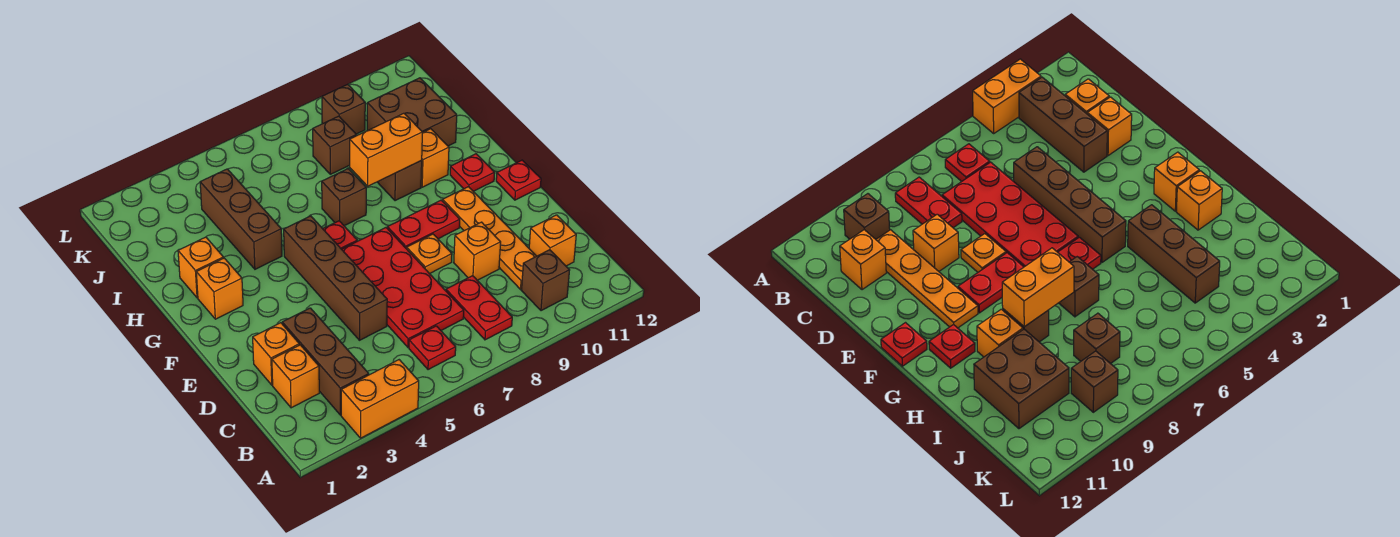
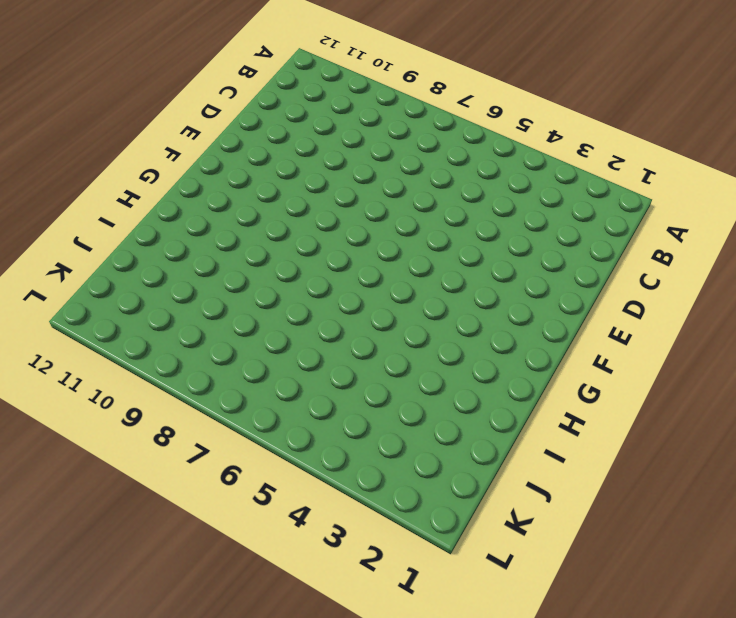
none -> orange 1x2 brick [341,360,419,438]
none -> brown 1x3 brick [282,308,369,415]
none -> red 1x1 plate [409,326,456,370]

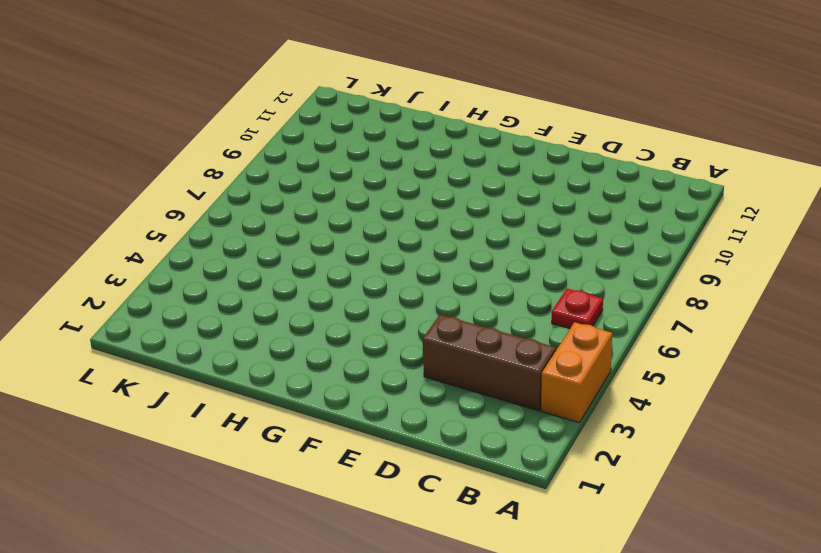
none -> red 1x2 plate [446,276,512,340]
none -> brown 1x1 brick [522,250,570,311]
none -> orange 1x1 brick [272,345,319,408]

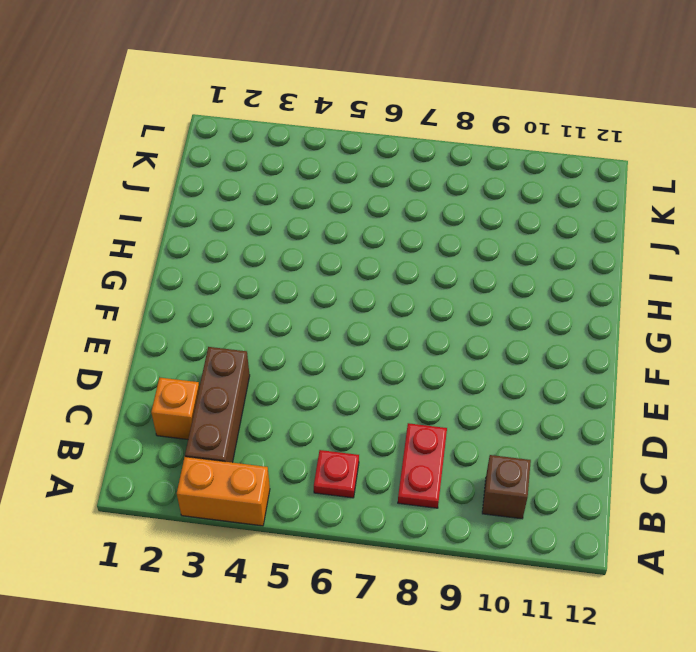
none -> red 2x4 plate [342,228,464,347]
none -> orange 1x4 plate [443,187,536,289]
none -> orange 1x1 brick [529,215,576,266]

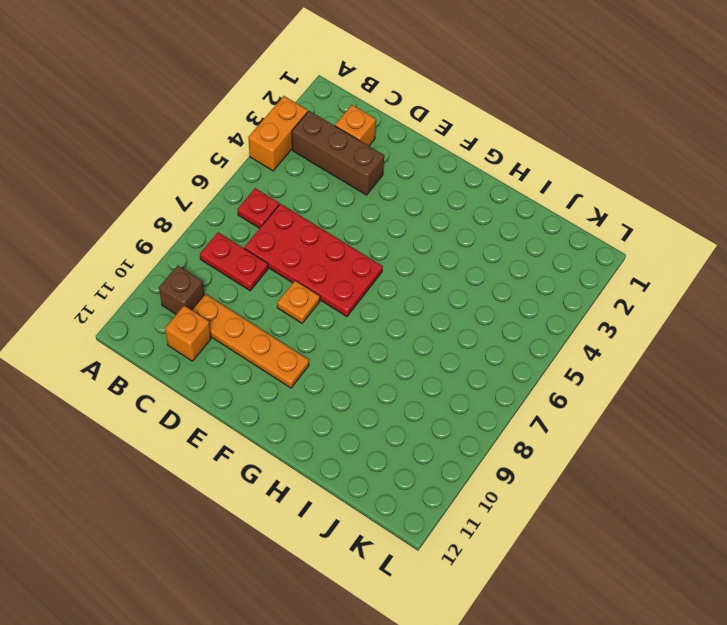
none -> orange 1x1 brick [253,323,299,385]
none -> brown 1x4 brick [284,216,387,340]
none -> orange 1x1 brick [454,222,501,280]

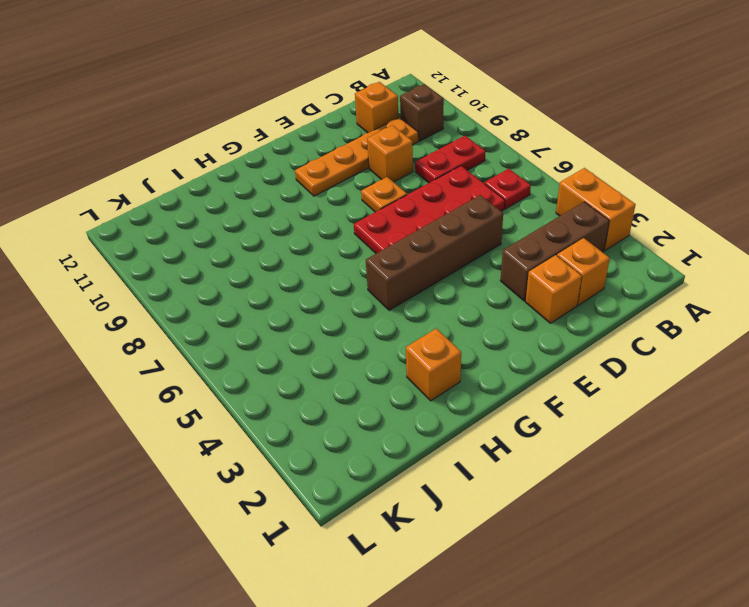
none -> red 1x2 plate [387,200,460,249]
none -> red 1x1 plate [496,160,541,200]
none -> orange 1x1 brick [196,258,243,319]

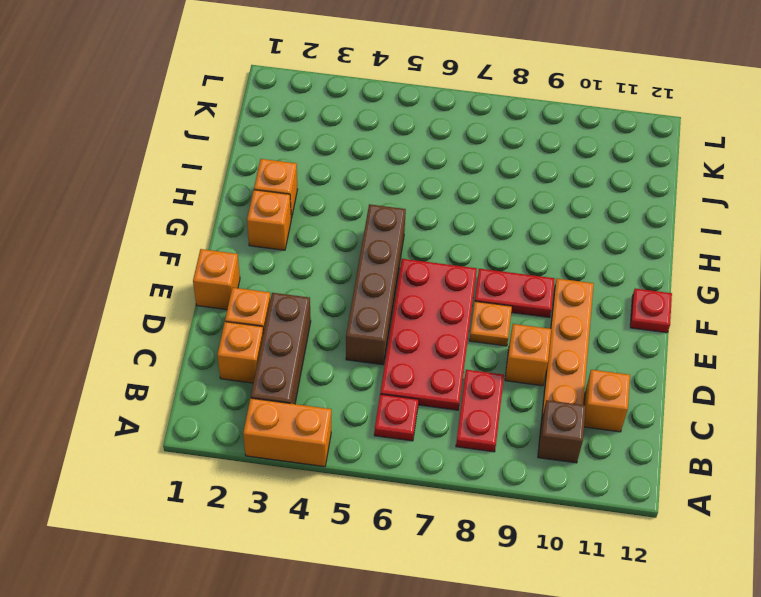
orange 1x1 brick [193,249,240,310] -> orange 1x1 brick moved to [421,129,449,187]
none -> red 1x1 plate [323,221,357,249]
none -> red 1x1 plate [450,154,495,191]
none -> brown 1x3 brick [200,169,282,269]

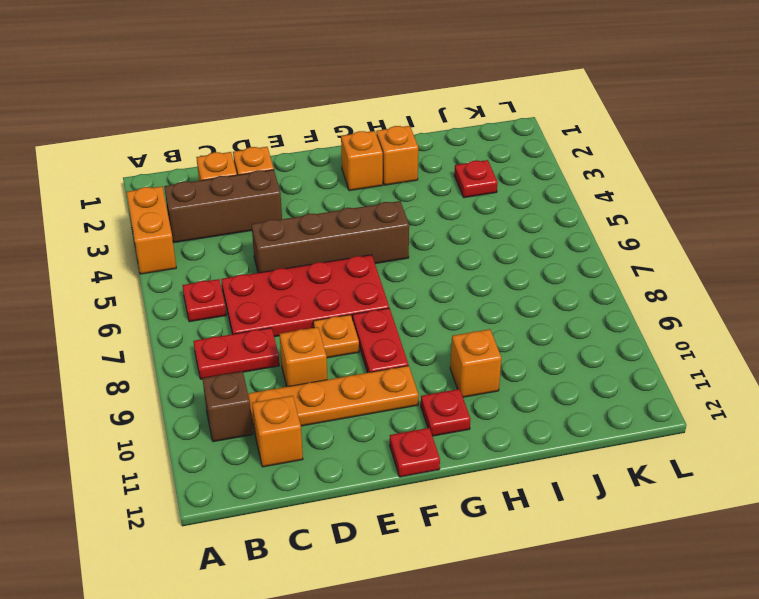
red 1x1 plate [454,160,498,198] -> red 1x1 plate moved to [323,221,357,249]
none -> brown 1x3 brick [200,169,282,269]
none -> brown 1x1 brick [322,169,366,226]
none -> brown 1x1 brick [378,161,422,201]

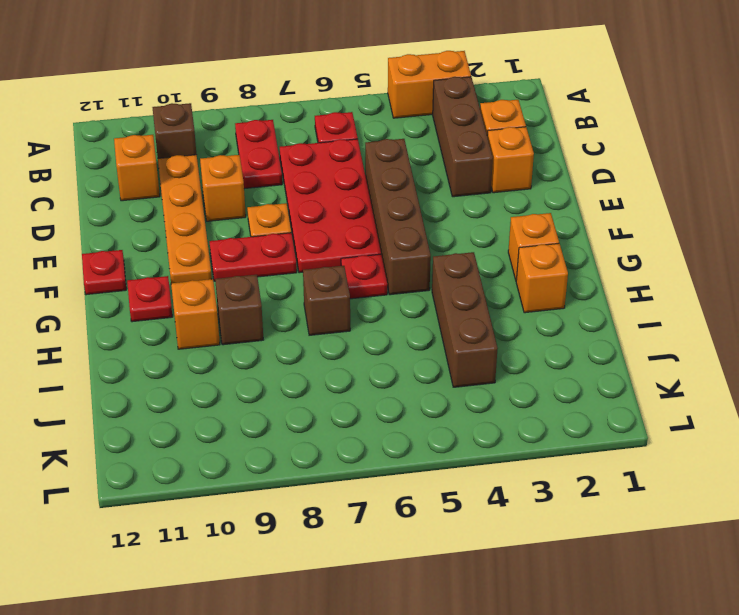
none -> brown 2x2 brick [367,78,457,146]
none -> brown 1x1 brick [313,116,356,174]
none -> brown 1x1 brick [322,84,365,134]

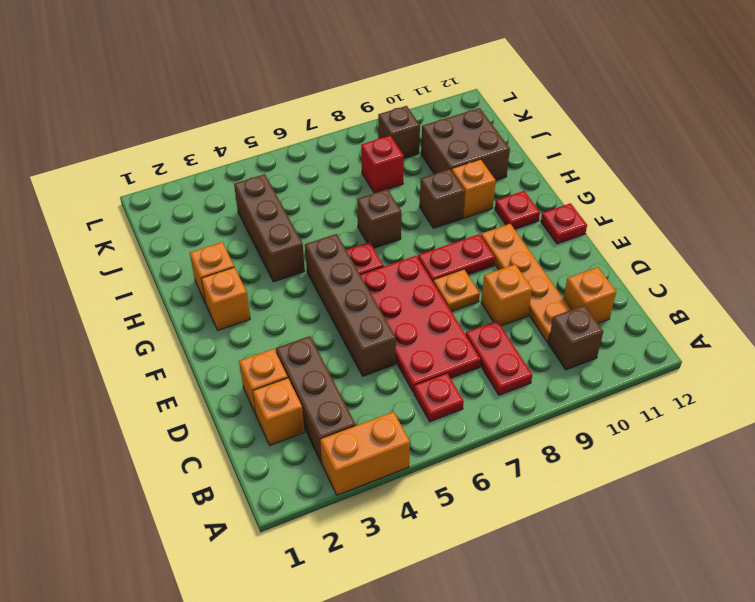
red 1x1 brick [361,136,404,193] -> brown 1x1 brick [313,116,356,174]
none -> orange 1x2 brick [350,113,422,186]

